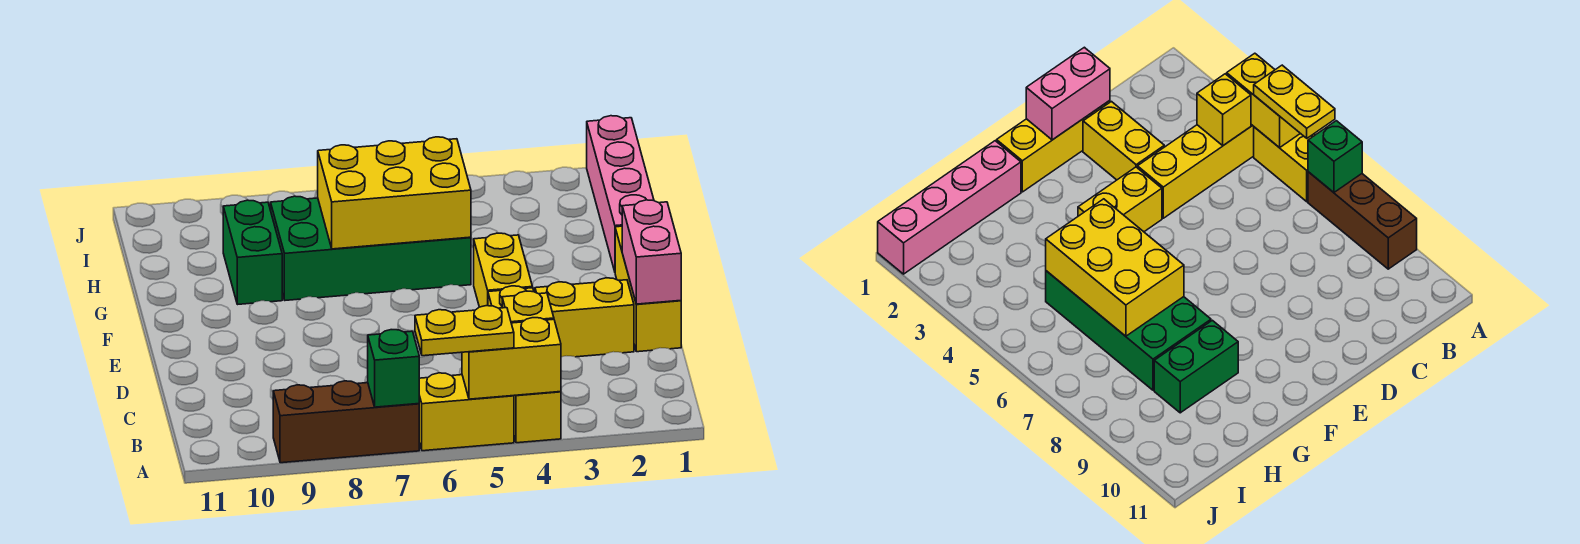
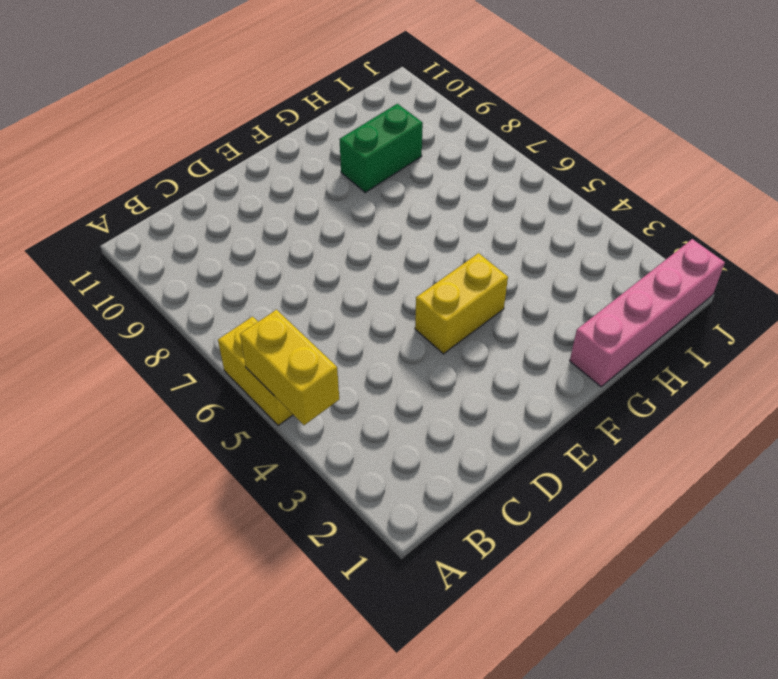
none -> yellow 1x4 brick [488,286,561,443]
none -> brown 1x3 brick [273,381,419,463]
none -> yellow 1x3 brick [615,226,681,352]

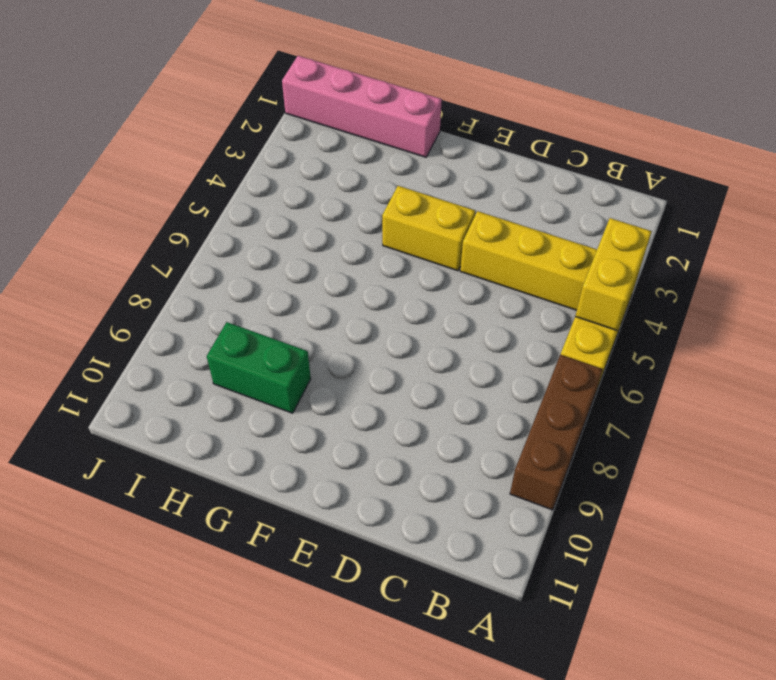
none -> yellow 1x3 brick [615,226,681,352]
none -> yellow 1x2 brick [535,278,634,357]
none -> green 2x4 brick [271,196,471,300]

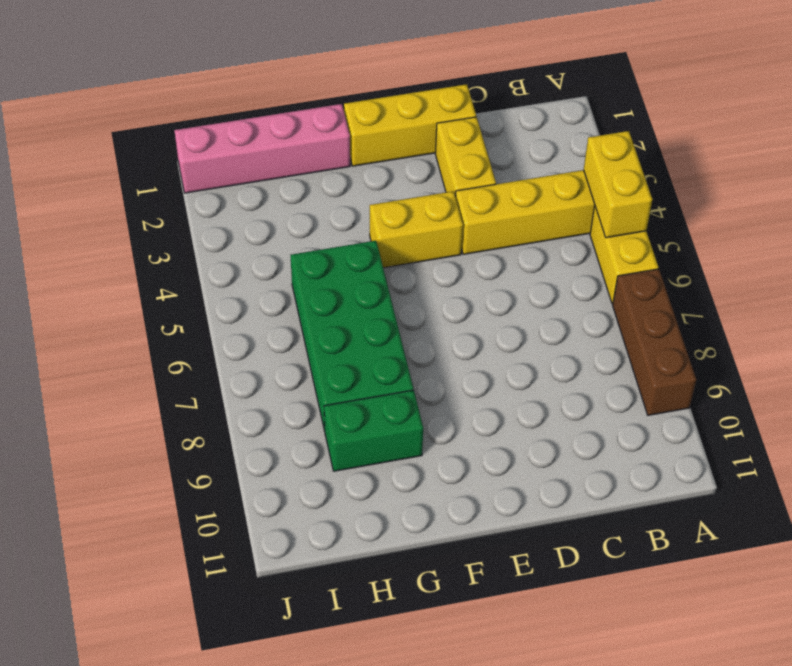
none -> green 1x1 brick [368,330,419,407]
none -> yellow 1x1 brick [502,291,554,323]
none -> pink 1x2 brick [622,200,681,304]

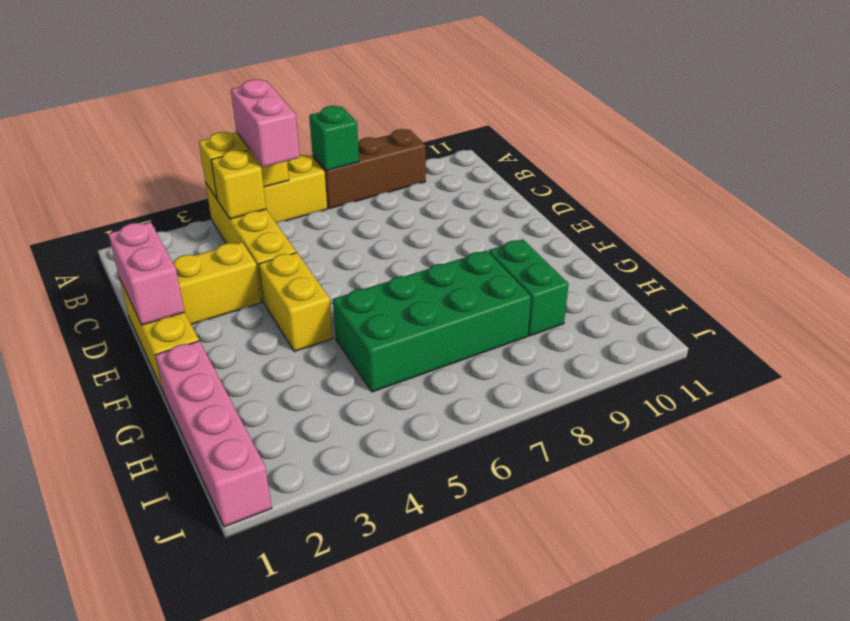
pink 1x2 brick [231,80,300,167] -> yellow 1x2 plate [415,306,514,356]
none -> yellow 2x3 brick [318,137,471,249]

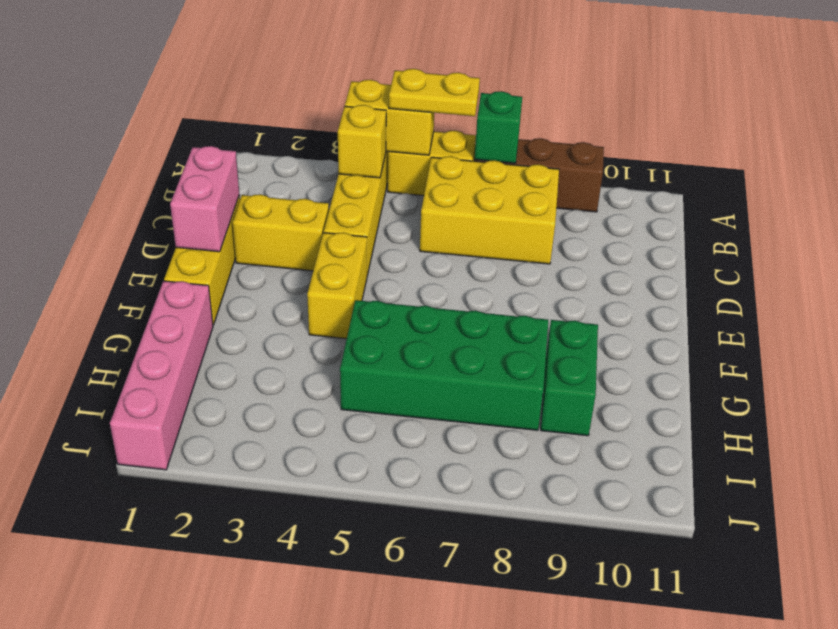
yellow 2x3 brick [420,156,559,264] -> yellow 2x3 brick moved to [318,137,471,249]

